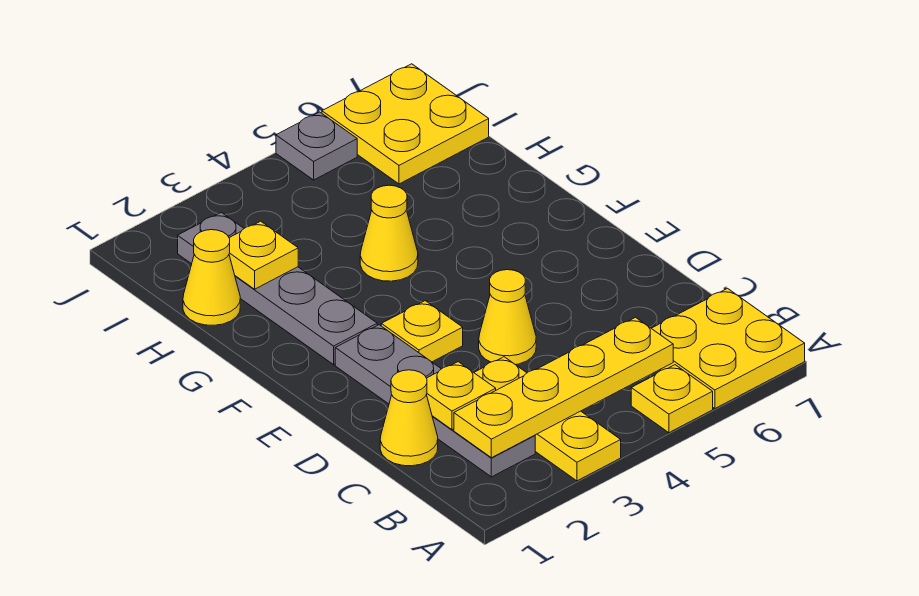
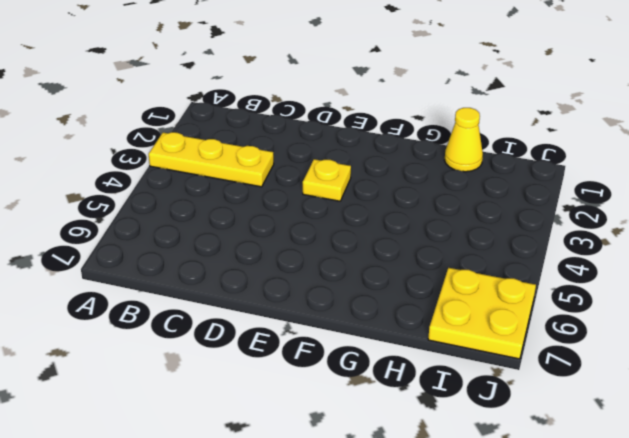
none -> yellow 1x1 plate [631,365,713,433]
none -> yellow 2x2 plate [651,288,805,409]
none -> grey 1x4 plate [335,325,535,477]

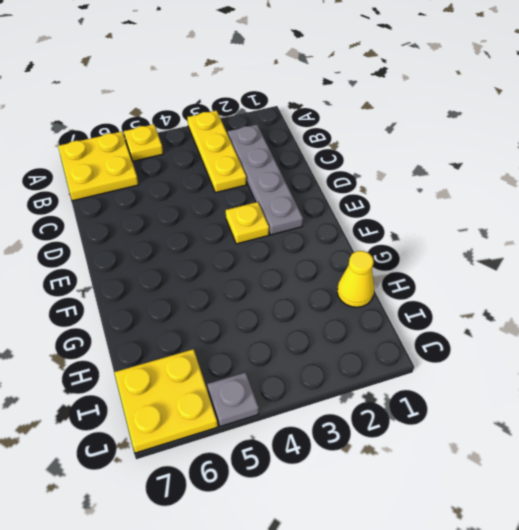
none -> yellow 1x1 cone [380,370,438,466]
none -> yellow 1x1 cone [479,270,536,365]
none -> grey 1x4 plate [178,212,377,365]

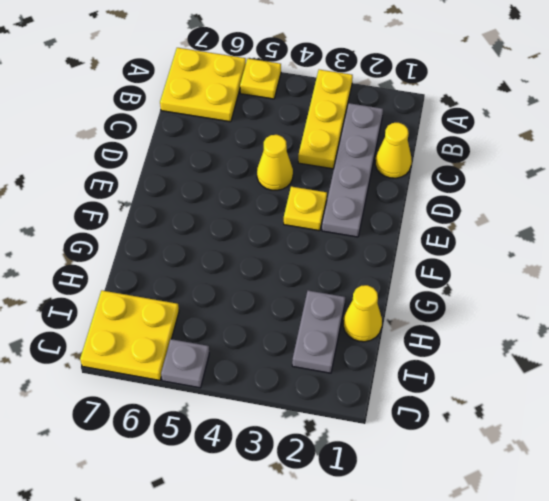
grey 1x2 plate [292,291,345,373] -> grey 1x4 plate [178,212,377,365]
none -> yellow 1x1 cone [360,185,418,281]
none -> yellow 1x4 plate [454,317,673,458]
none -> yellow 1x1 plate [426,362,496,430]

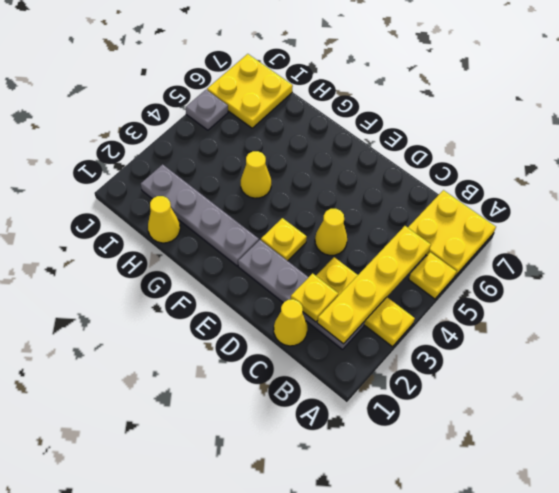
none -> yellow 1x1 plate [229,221,298,289]

